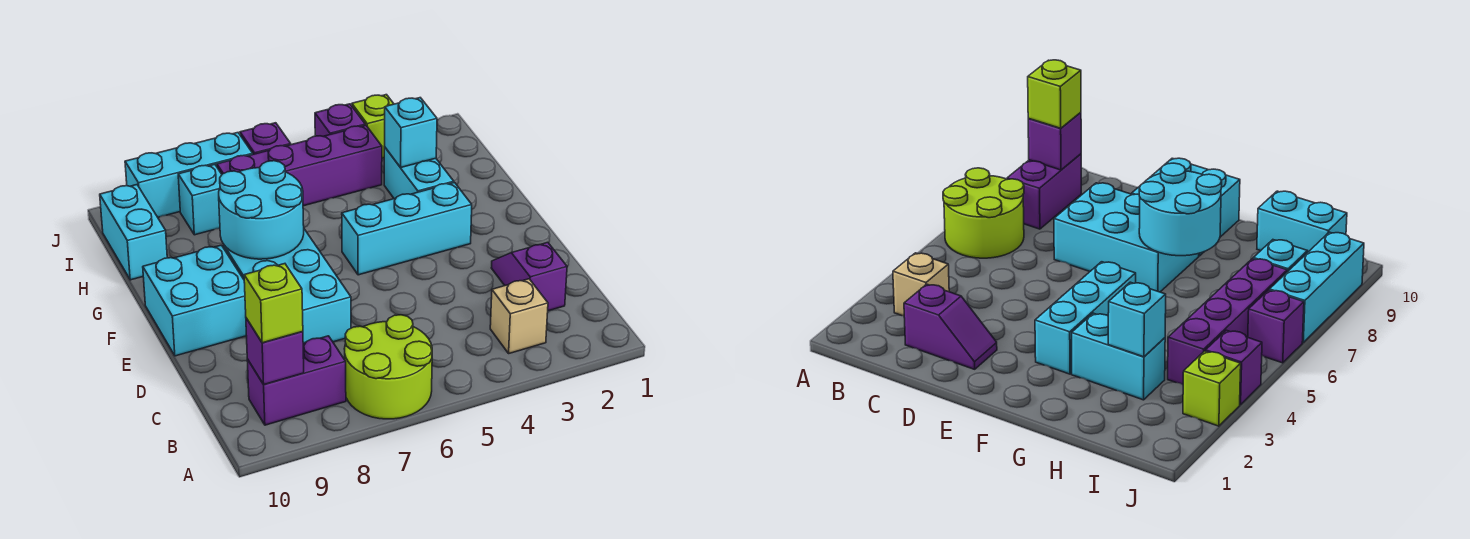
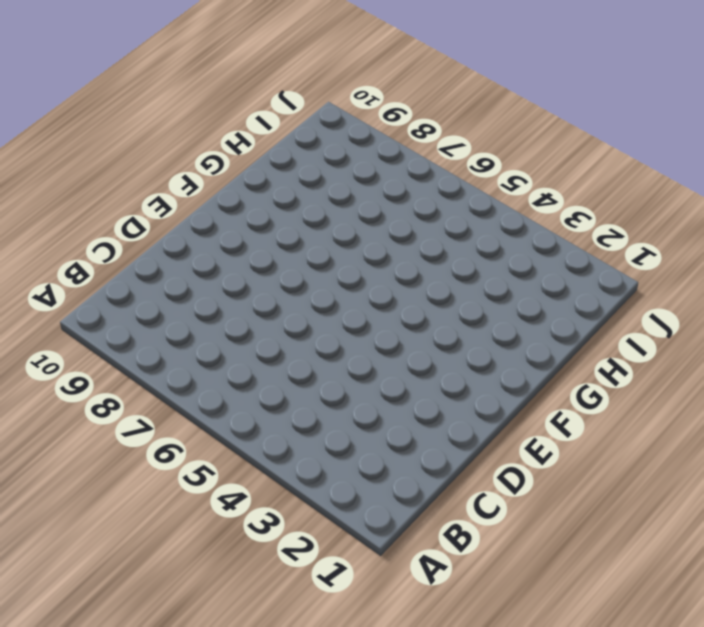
none -> lime 2x2 round brick [344,315,432,419]
none -> tan 1x1 brick [490,279,548,353]
none -> purple 1x2 brick [247,336,346,425]

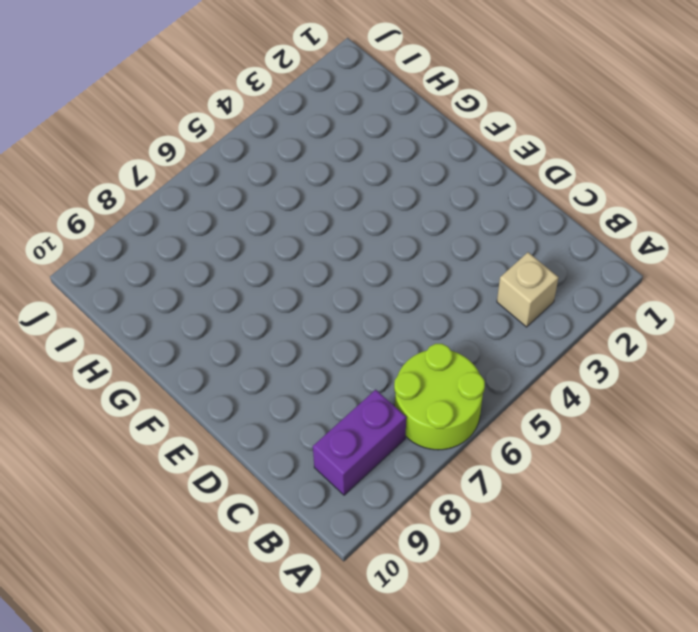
none -> purple 1x2 slope [491,243,567,311]
none -> cyan 2x3 brick [224,229,351,343]
none -> cyan 2x2 brick [143,245,246,356]

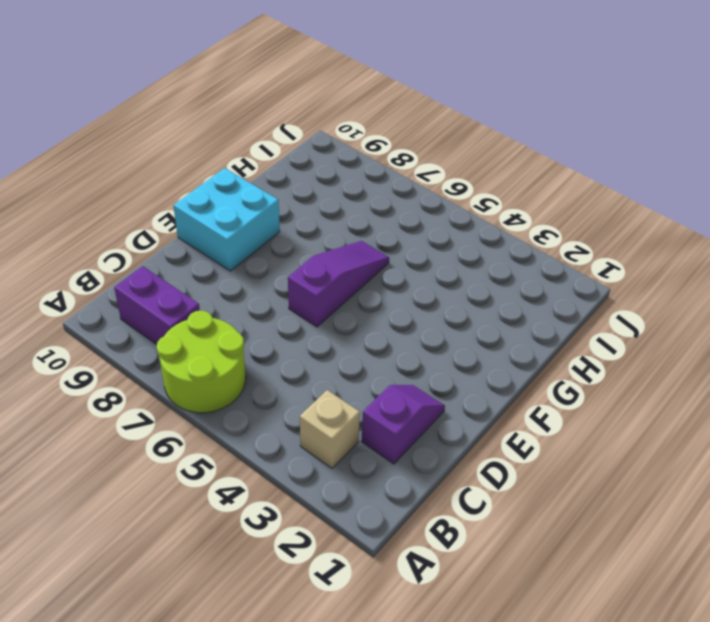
purple 1x3 slope [288,241,389,327] -> none
none -> cyan 2x3 brick [224,229,351,343]
none -> cyan 1x3 brick [342,183,472,275]
none -> cyan 1x2 brick [384,147,454,199]

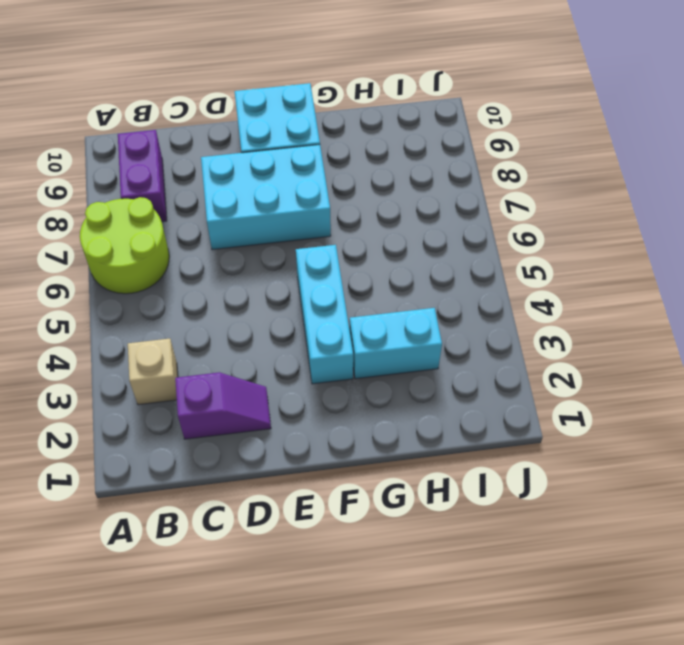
none -> cyan 1x2 brick [100,185,167,280]
none -> purple 1x4 brick [217,125,382,206]
none -> cyan 1x1 brick [178,164,222,235]

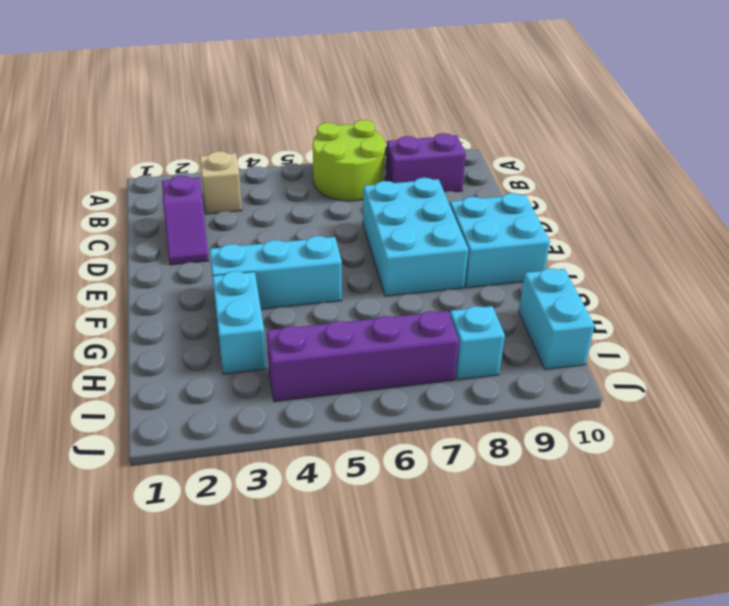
none -> lime 1x1 brick [352,95,394,158]
none -> purple 1x1 brick [315,104,365,136]
none -> purple 1x1 brick [240,123,291,154]

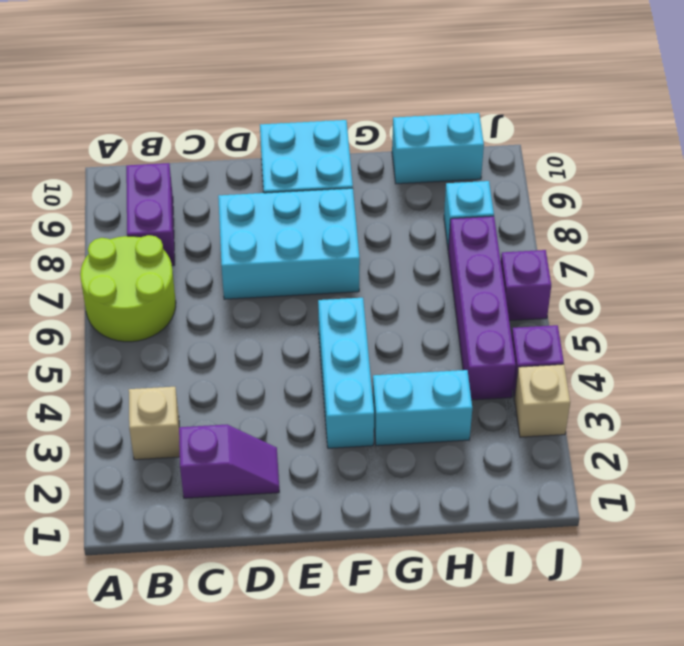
tan 1x1 brick [514,364,570,437] -> lime 1x1 brick [352,95,394,158]
none -> cyan 1x3 brick [125,133,253,217]
none -> purple 1x1 brick [246,318,304,385]
none -> cyan 2x2 round brick [219,161,304,259]

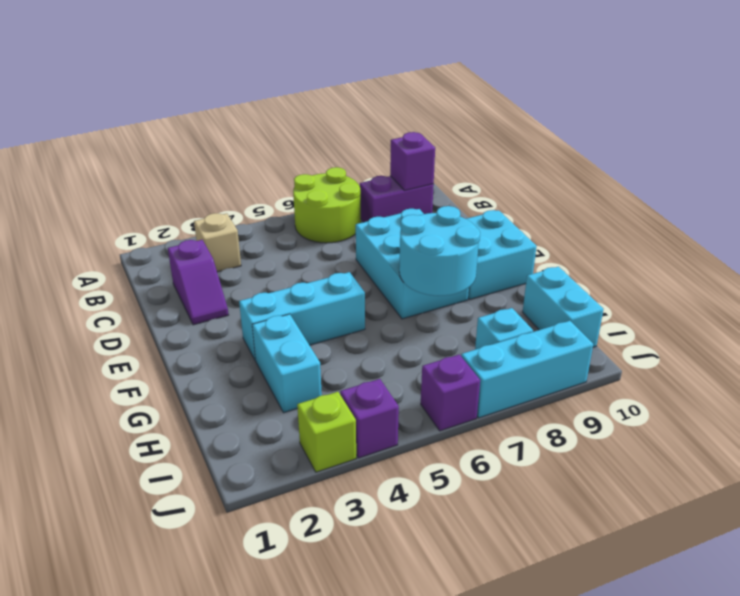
none -> purple 1x4 brick [217,125,382,206]
none -> cyan 1x1 brick [385,98,437,167]
none -> lime 1x1 brick [244,264,303,343]

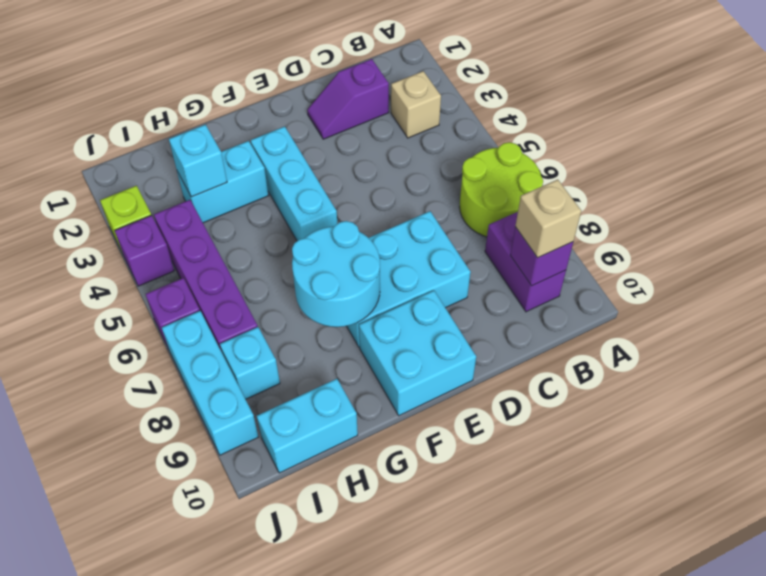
tan 1x1 brick [515,180,581,258] -> lime 1x1 brick [244,264,303,343]

